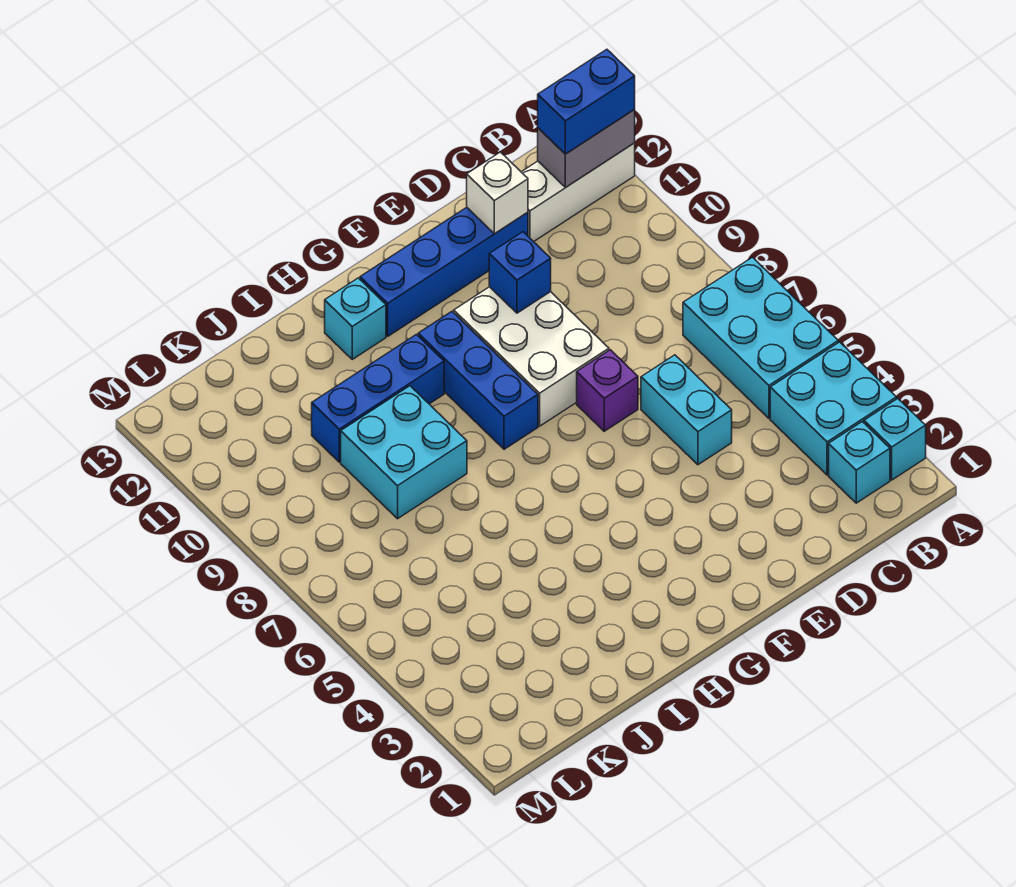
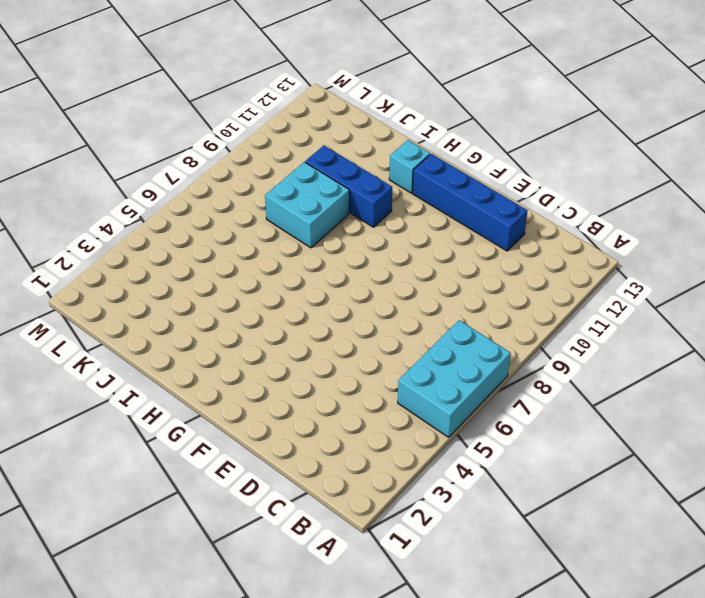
none -> cyan 1x1 brick [864,399,926,480]
none -> cyan 2x2 brick [770,342,896,475]
none -> white 1x3 brick [522,143,635,242]

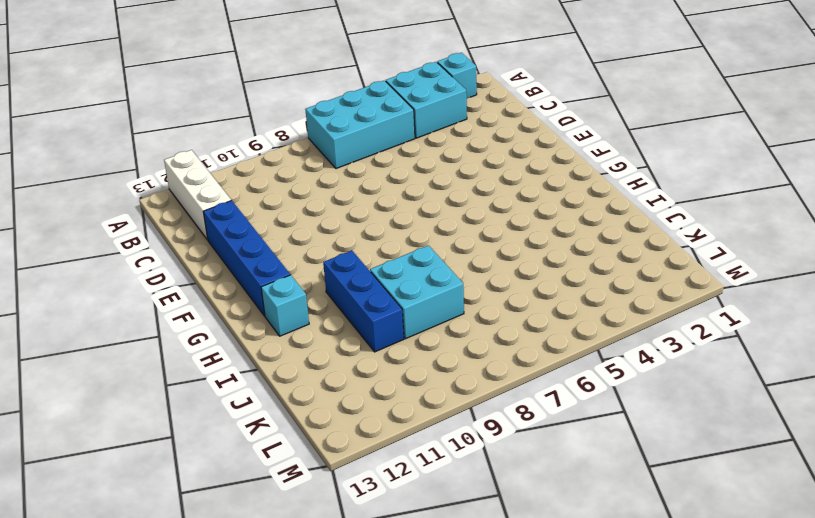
none -> cyan 1x1 brick [829,422,890,503]
none -> cyan 1x2 brick [641,355,732,465]
none -> purple 1x1 brick [577,350,638,431]

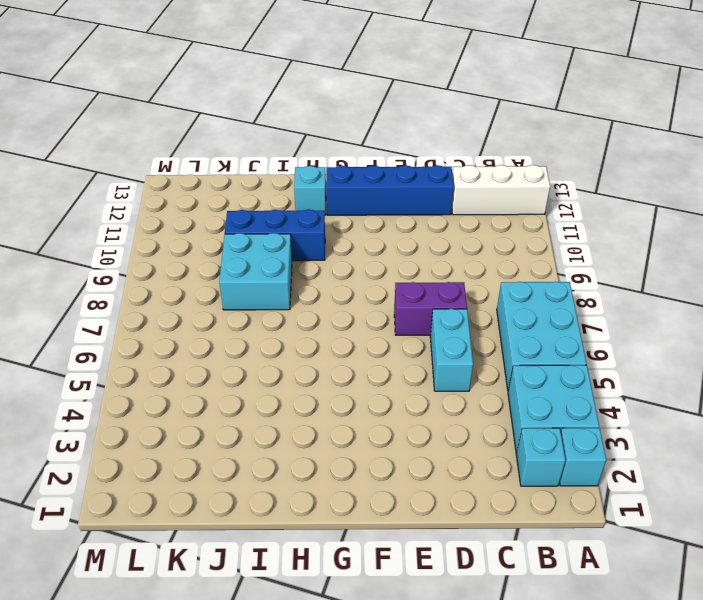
purple 1x2 brick [394,282,467,335] -> purple 1x1 brick [577,350,638,431]
none -> white 2x3 brick [454,287,609,426]
none -> blue 1x3 brick [418,312,538,449]
none -> grey 1x2 brick [538,110,635,187]

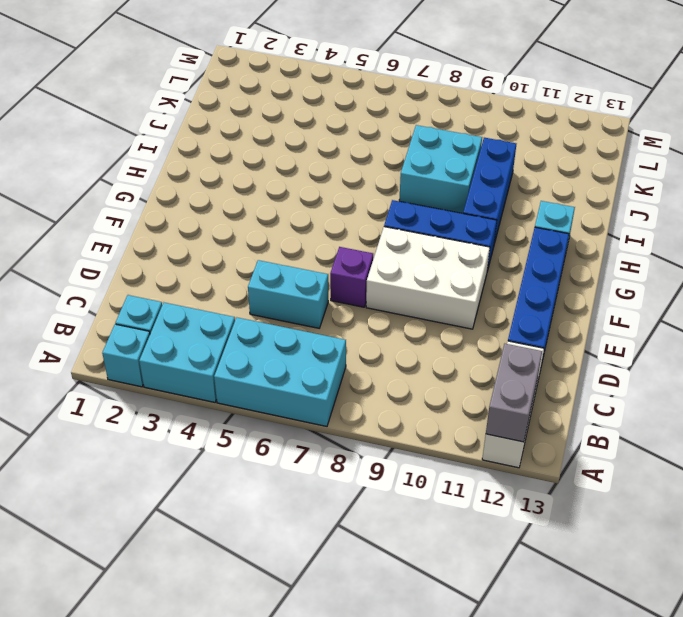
none -> white 1x1 brick [467,152,528,234]
none -> blue 1x1 brick [489,232,551,313]
none -> blue 1x2 brick [538,49,635,154]

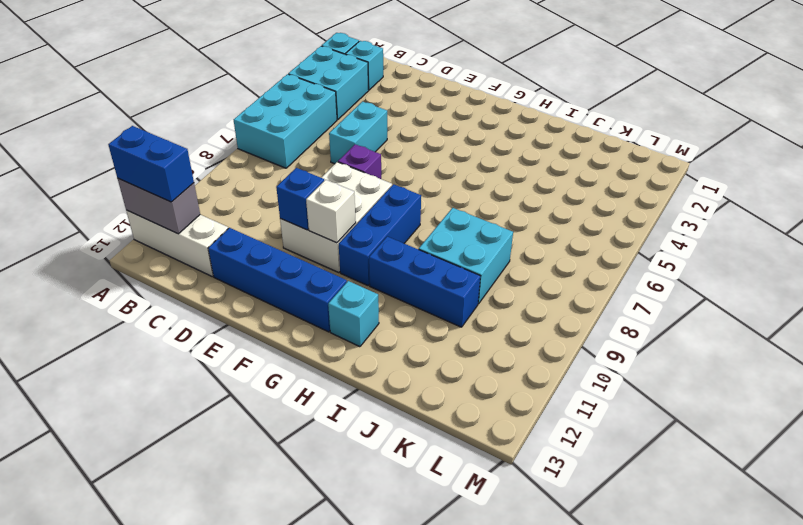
white 1x1 brick [306,180,356,243] -> white 1x1 brick moved to [467,152,528,234]

